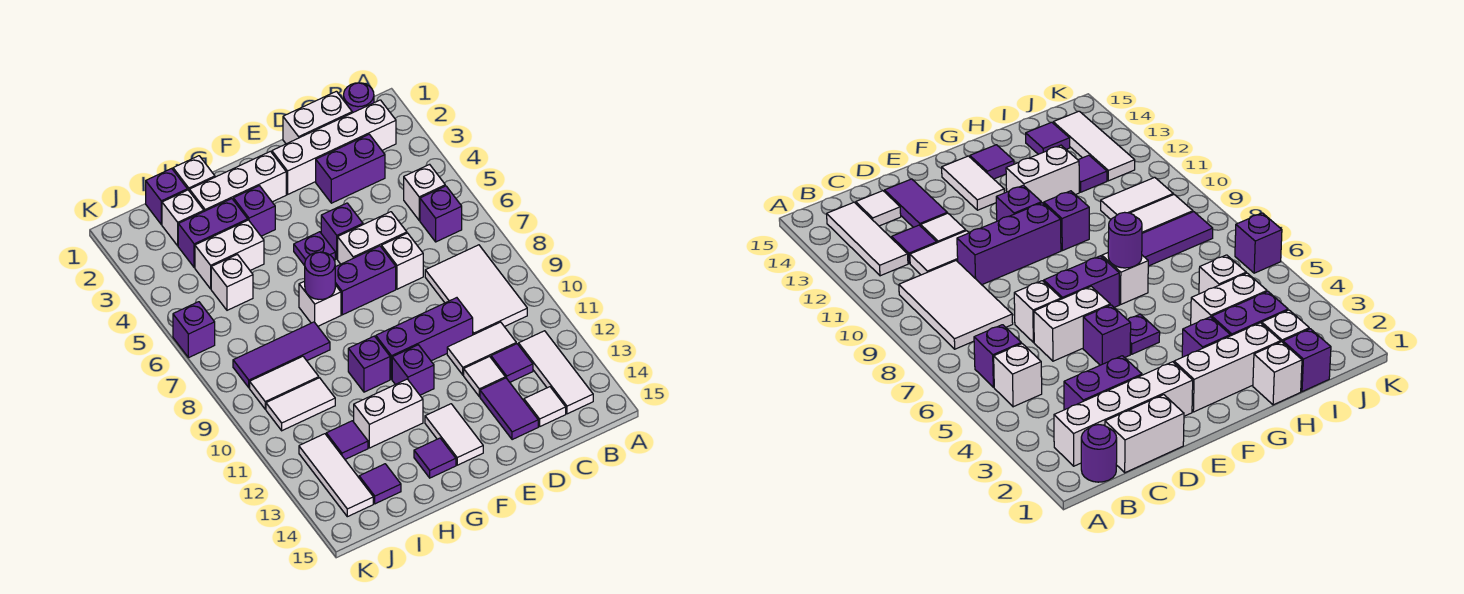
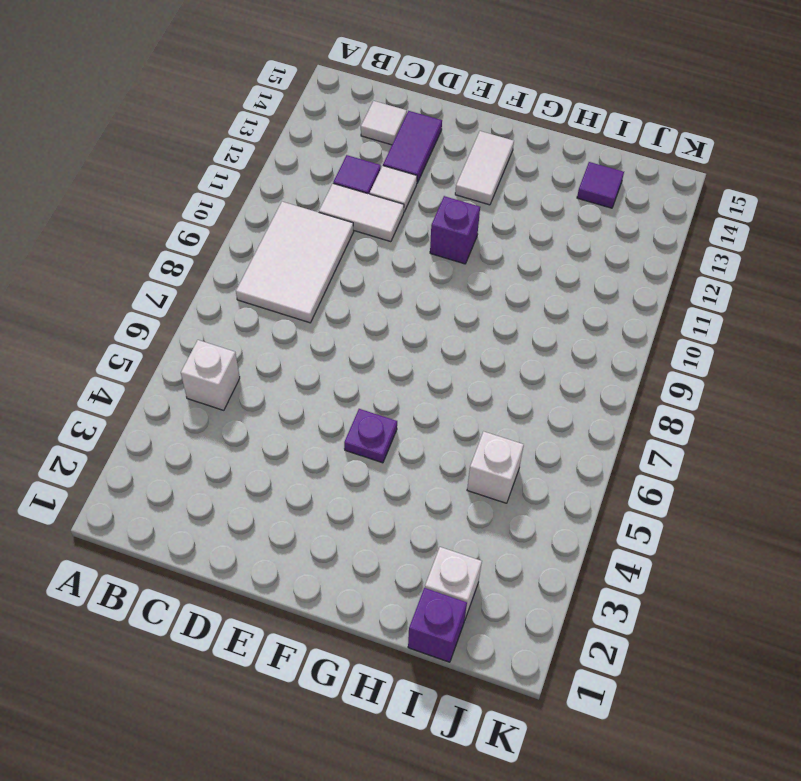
none -> purple 1x1 round brick [344,83,374,113]
none -> white 1x4 brick [272,100,396,194]
none -> purple 1x1 brick [420,186,462,242]
none -> white 1x3 tile [519,331,593,414]

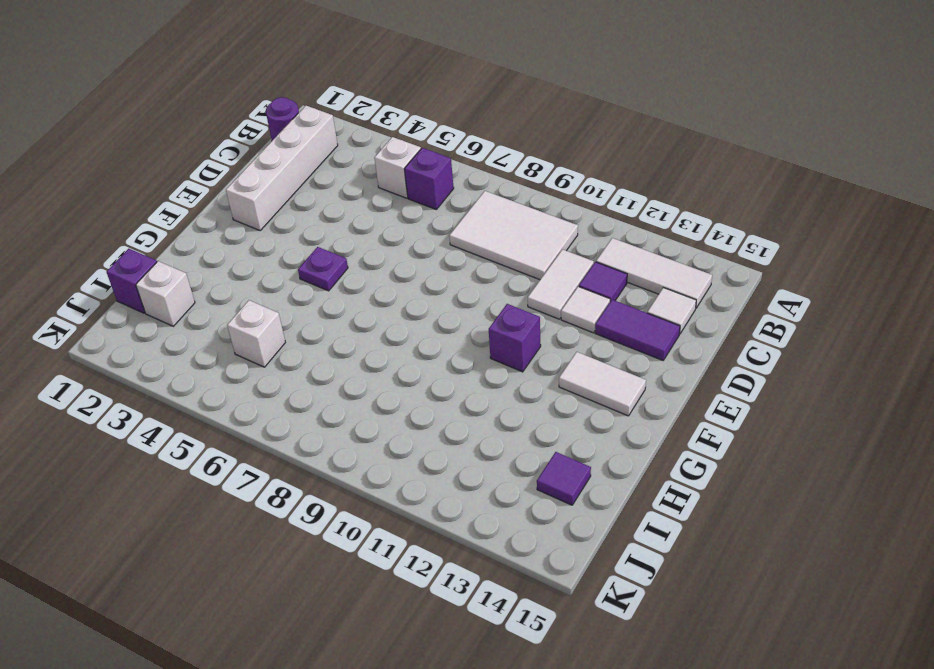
none -> white 1x2 brick [283,91,352,144]
none -> purple 1x2 brick [316,134,385,203]
none -> white 1x2 brick [338,212,407,264]
none -> white 1x1 brick [381,233,423,289]

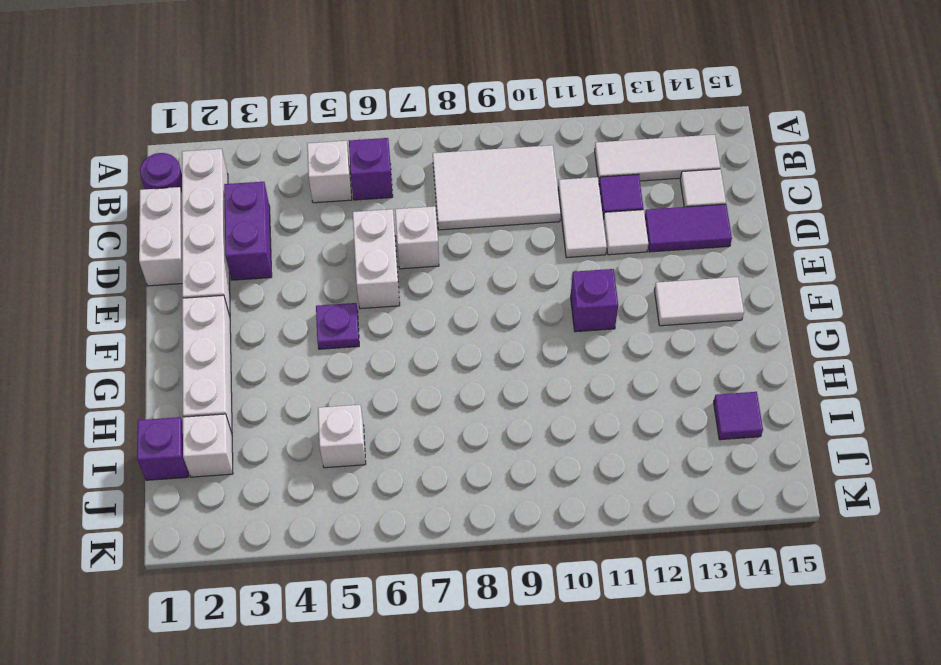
none -> purple 1x3 brick [376,298,473,379]
none -> purple 1x1 brick [321,203,363,259]
none -> purple 1x2 brick [335,246,396,315]
none -> purple 1x1 brick [233,186,275,236]

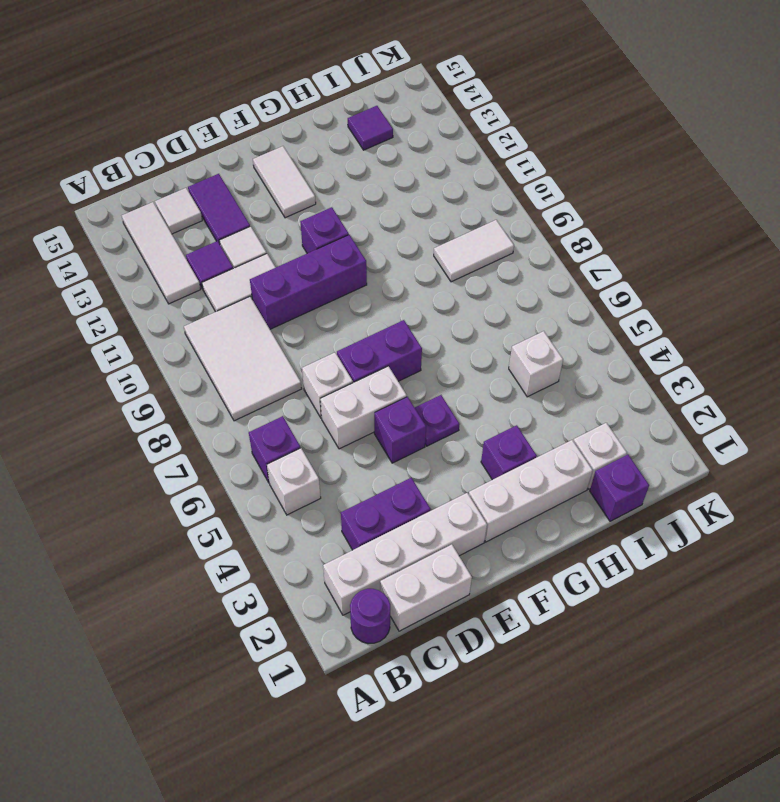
none -> white 1x1 brick [299,281,341,326]
none -> purple 1x1 brick [348,336,390,392]
none -> white 1x2 brick [354,379,423,448]
none -> purple 1x1 tile [414,438,456,478]

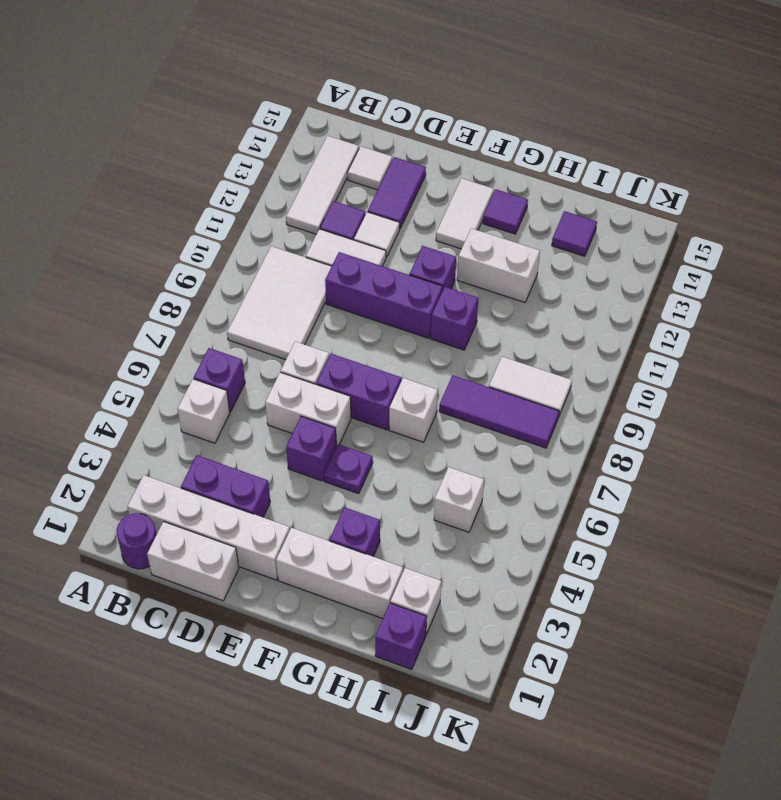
none -> white 1x1 brick [173,156,215,191]
none -> purple 1x2 brick [178,199,248,267]
none -> white 1x2 brick [195,220,264,289]
none -> white 1x2 tile [266,378,335,431]

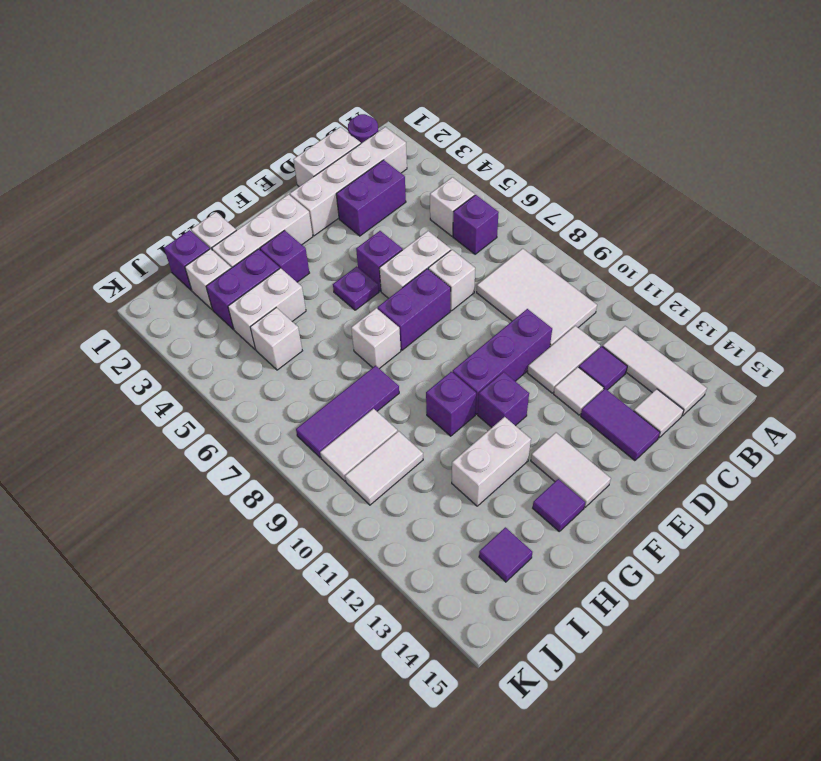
none -> purple 1x1 tile [326,421,368,459]
none -> white 1x3 tile [299,434,373,517]
none -> purple 1x1 brick [173,302,215,358]
none -> purple 1x1 round brick [305,252,335,299]

